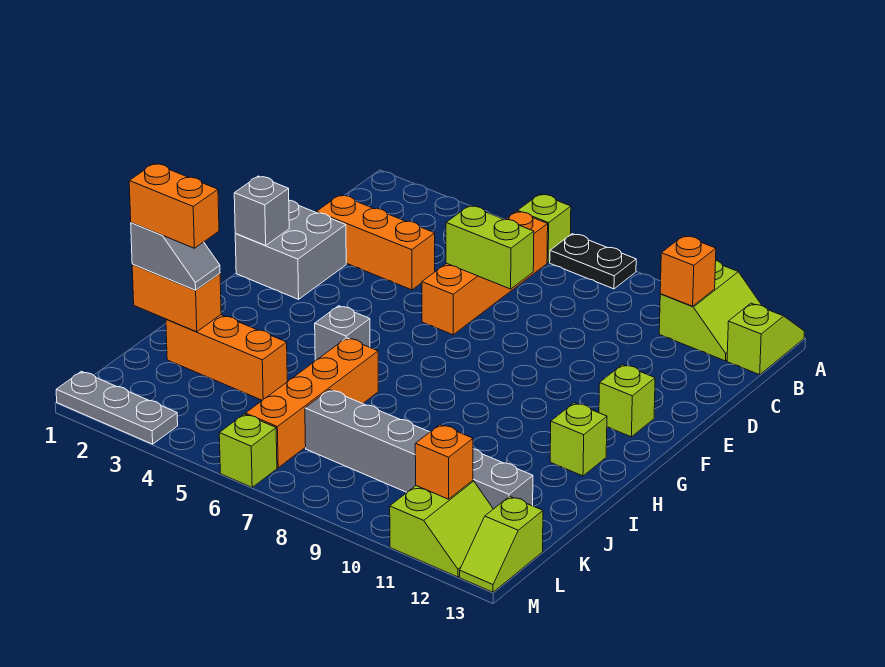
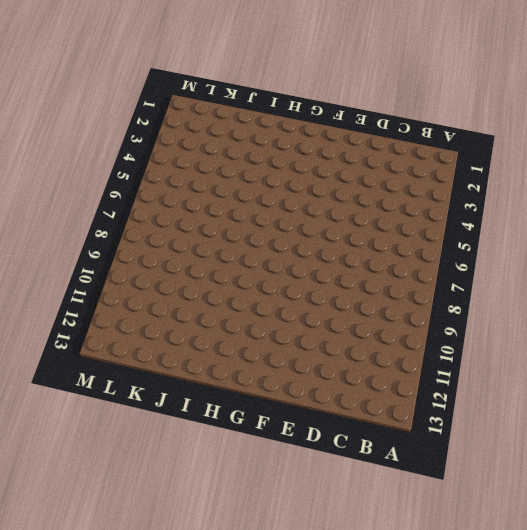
none -> lime 1x1 brick [518,194,571,263]
none -> black 1x2 plate [550,234,636,289]
none -> lime 2x2 slope [659,261,762,361]

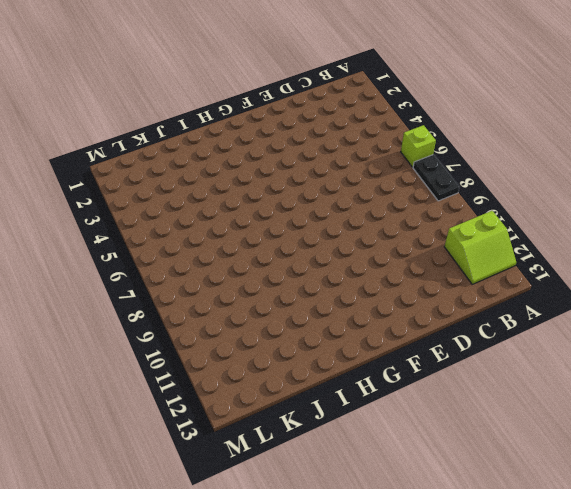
none -> lime 1x2 slope [727,303,805,375]
none -> orange 1x4 brick [422,211,548,335]
none -> orange 1x3 brick [317,195,435,290]

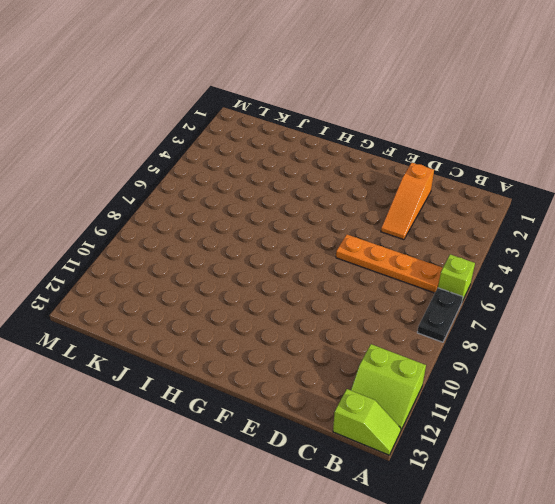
orange 1x4 plate [336,234,443,293] -> orange 1x4 brick [422,211,548,335]
orange 1x3 slope [381,163,434,240] -> orange 1x3 brick [317,195,435,290]
none -> grey 2x2 brick [235,200,346,299]
none -> lime 1x1 brick [599,365,655,437]
none -> grey 1x1 brick [315,306,370,360]

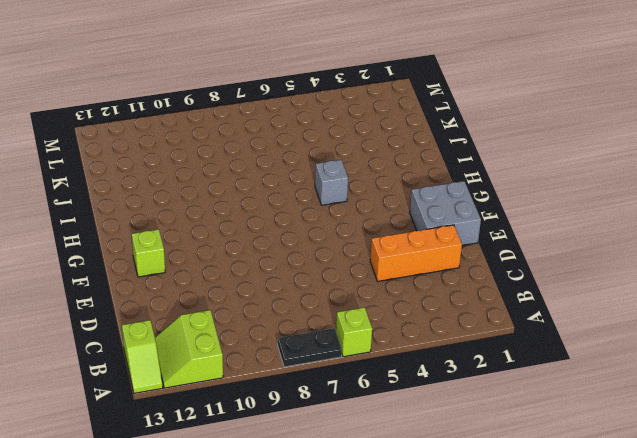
none -> orange 1x4 brick [422,211,548,335]
none -> lime 1x1 brick [550,403,607,476]
none -> orange 1x4 brick [246,338,378,468]

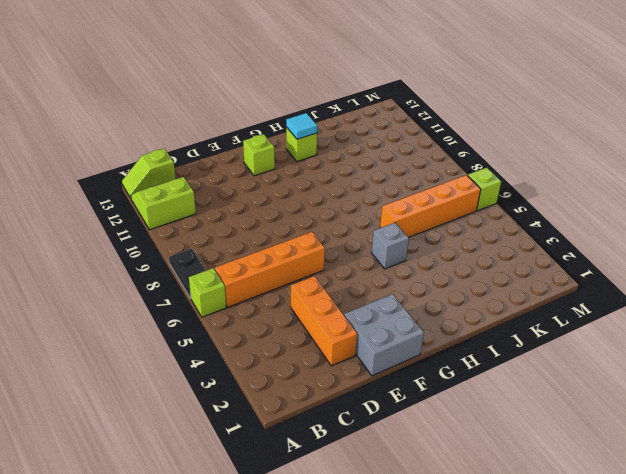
cyan 1x1 tile [286,113,317,139] -> none
none -> orange 1x3 brick [166,315,287,400]
none -> grey 1x6 brick [305,390,533,509]
none -> lime 2x2 slope [390,481,493,577]

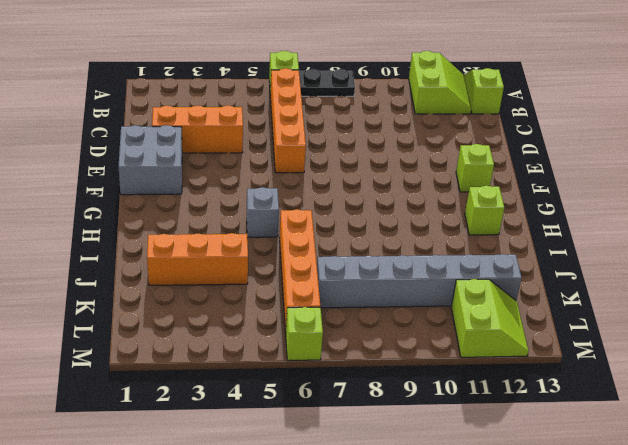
none -> lime 1x2 slope [460,496,543,592]
none -> grey 1x3 plate [56,371,178,444]
none -> orange 1x1 brick [660,236,716,306]

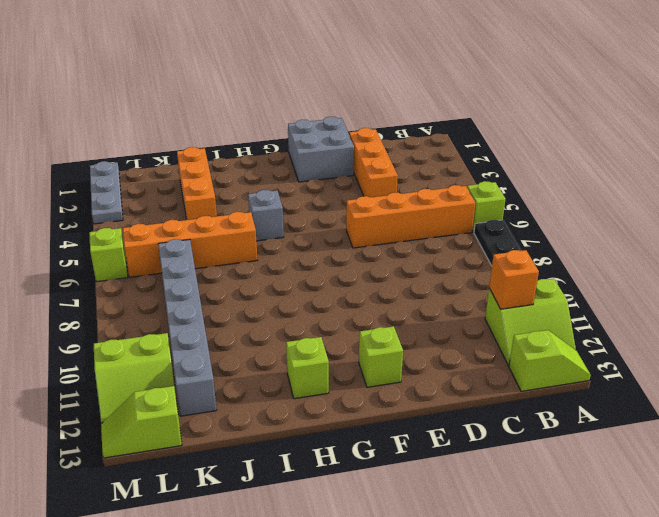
none -> lime 1x2 brick [446,206,534,289]
none -> grey 1x1 brick [234,176,289,245]
none -> orange 1x2 brick [132,265,221,332]

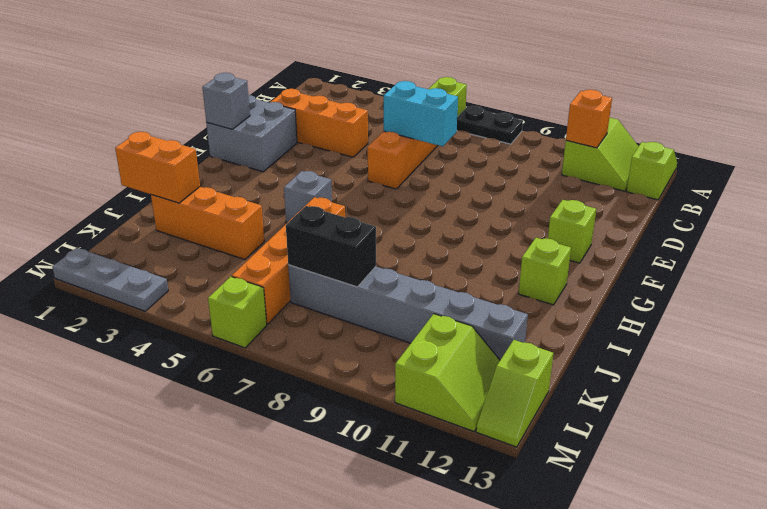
cyan 1x2 brick [384,81,458,146] -> lime 1x2 brick [446,206,534,289]
black 1x2 brick [286,206,376,287] -> none
none -> orange 1x1 brick [415,425,473,499]
none -> grey 1x2 slope [131,223,220,290]
none -> orange 1x2 brick [129,164,219,248]

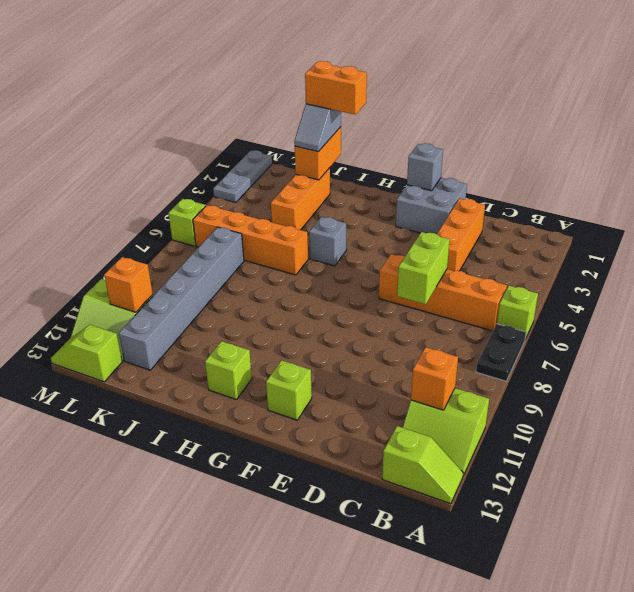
orange 1x2 brick [305,61,367,115] -> orange 1x2 brick turned to [129,164,219,248]

